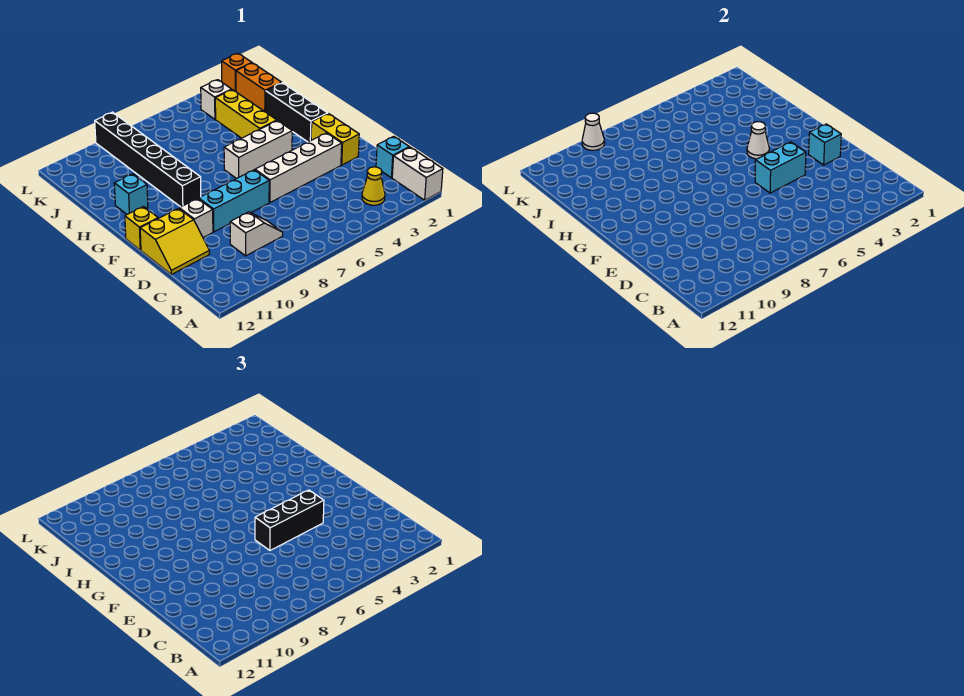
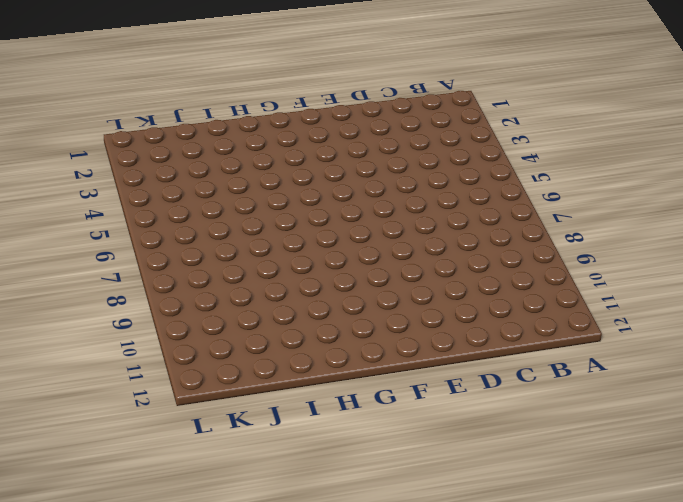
none -> white 1x2 brick [392,147,443,200]
none -> yellow 1x1 cone [362,167,385,205]
none -> cyan 1x1 brick [376,136,409,178]

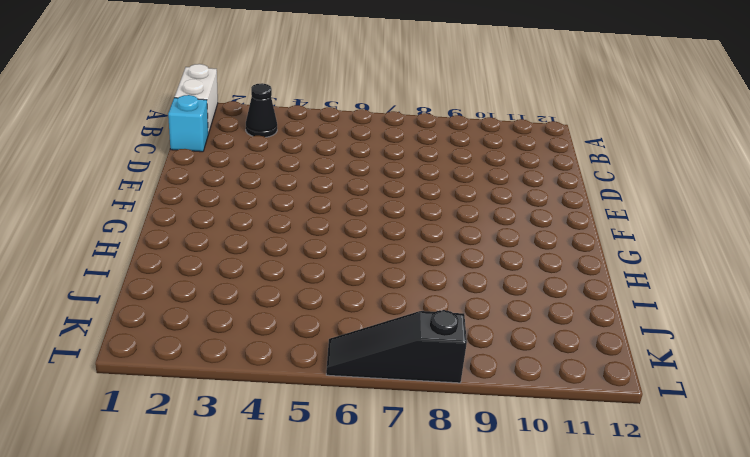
black 1x1 cone [246,83,277,137] -> yellow 1x1 cone [362,167,385,205]
black 1x3 slope [326,310,467,383] -> none
none -> white 1x2 slope [230,212,283,256]
none -> yellow 2x2 slope [140,208,209,275]
none -> yellow 1x2 brick [311,113,359,165]

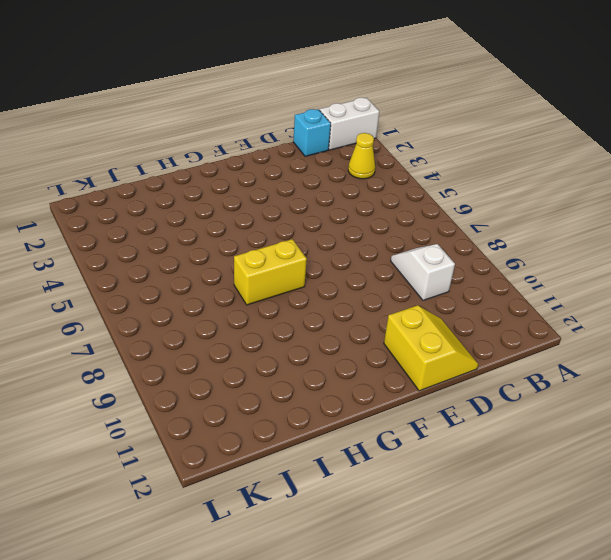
yellow 1x2 brick [234,239,307,305] -> yellow 1x2 brick moved to [311,113,359,165]
none -> white 1x4 brick [255,133,342,202]
none -> cyan 1x3 brick [199,170,269,232]
none -> white 1x1 brick [179,199,213,237]

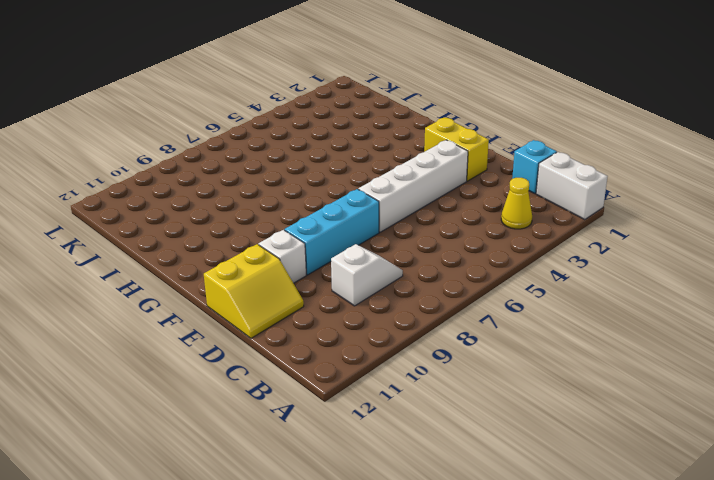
none -> yellow 1x1 brick [125,207,158,250]
none -> black 1x3 brick [266,83,328,142]
none -> white 1x3 brick [224,121,292,179]

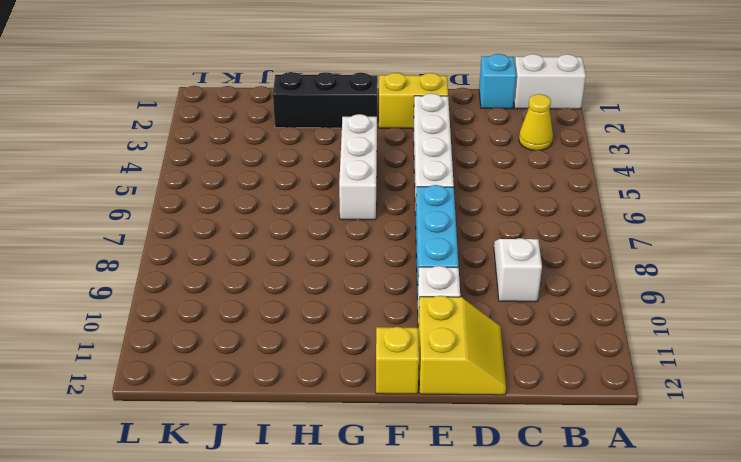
none -> black 1x6 brick [95,112,201,207]
none -> yellow 1x3 brick [215,90,277,138]
none -> cyan 1x1 brick [114,174,148,214]

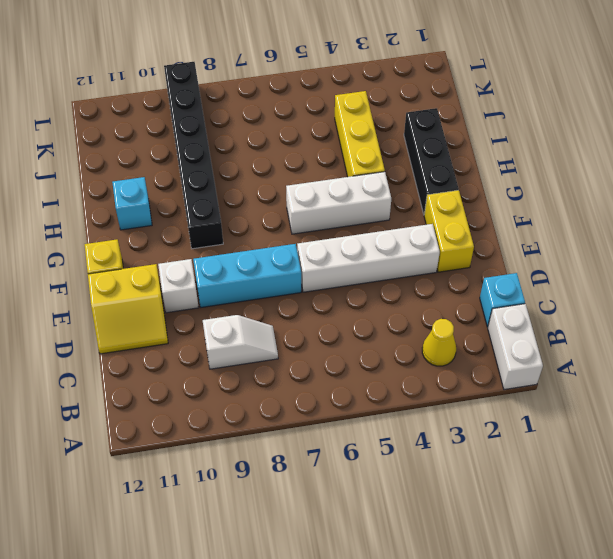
none -> orange 1x2 brick [236,63,282,112]
none -> white 1x1 brick [201,80,232,119]
none -> orange 1x1 brick [222,53,252,92]

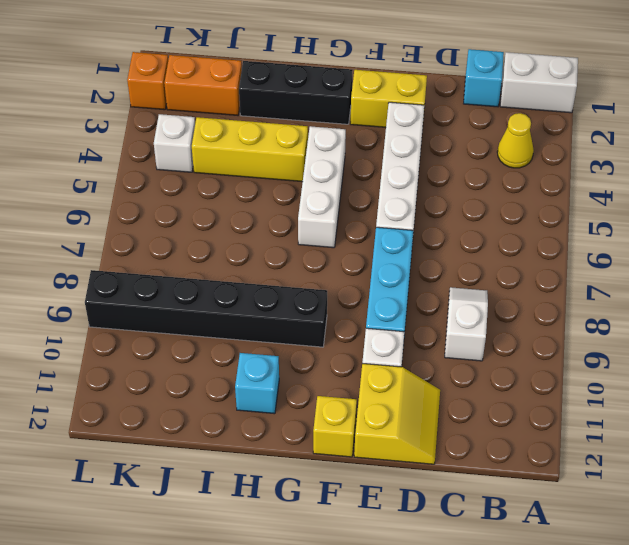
none -> cyan 1x1 brick [809,124,841,165]
none -> cyan 1x2 brick [755,142,806,193]
none -> white 1x1 cone [747,122,769,159]

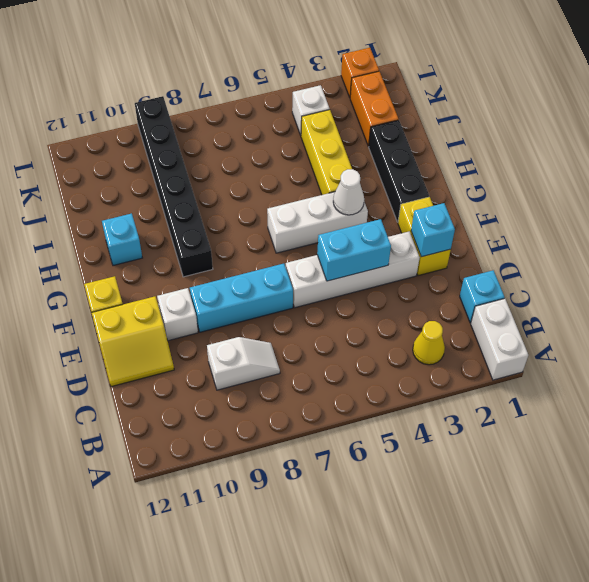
none -> white 1x1 cone [582,113,605,150]
none -> black 1x3 brick [255,490,324,550]

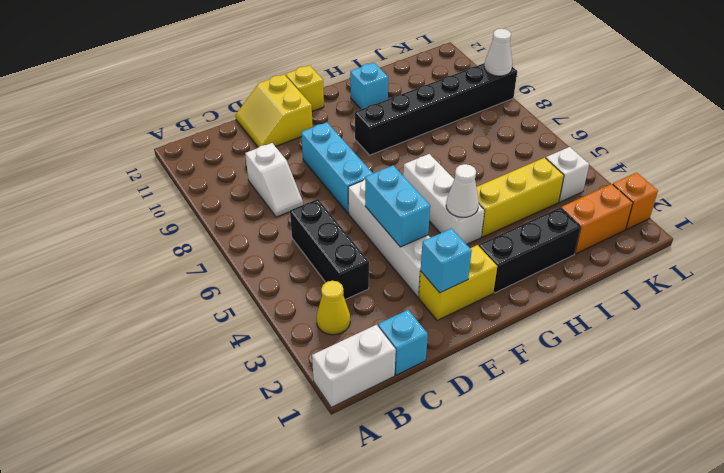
black 1x3 brick [290,199,369,300] -> black 1x3 brick moved to [255,490,324,550]
none -> white 1x1 brick [179,199,213,237]

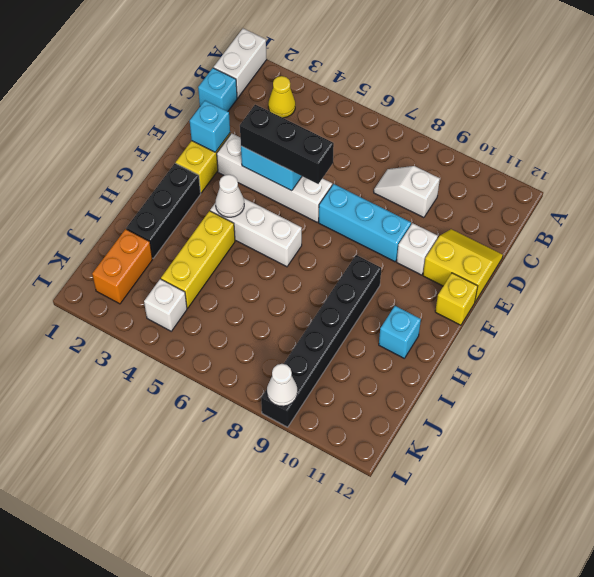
none -> orange 1x1 brick [222,53,252,92]

